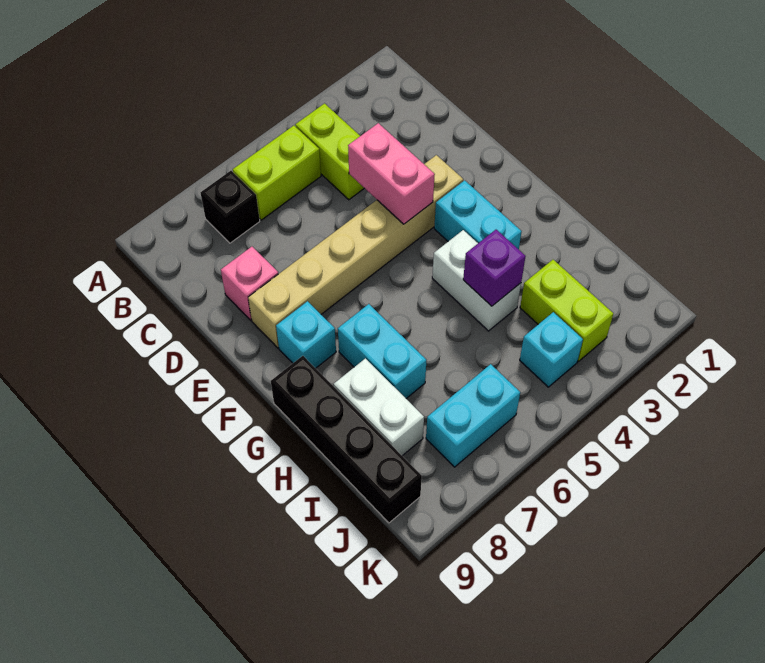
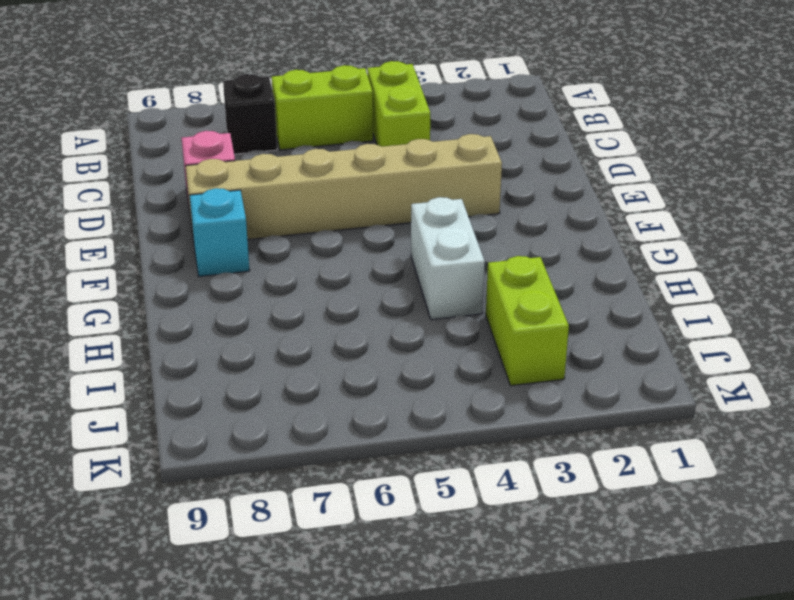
none -> cyan 1x2 brick [434,180,522,249]
none -> cyan 1x2 brick [338,304,426,398]
none -> black 1x4 brick [271,356,422,523]

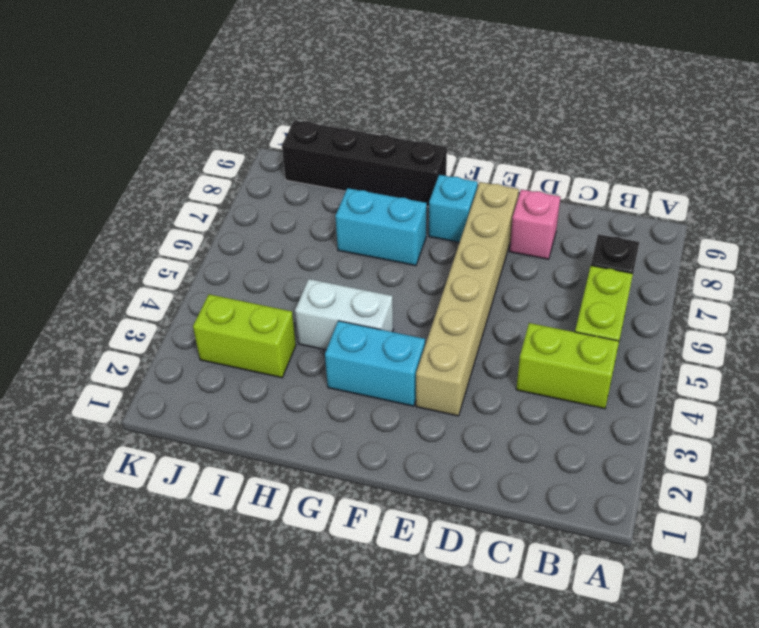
none -> white 1x2 brick [334,358,424,456]
none -> cyan 1x1 brick [520,312,583,387]
none -> cyan 1x2 brick [426,364,520,467]

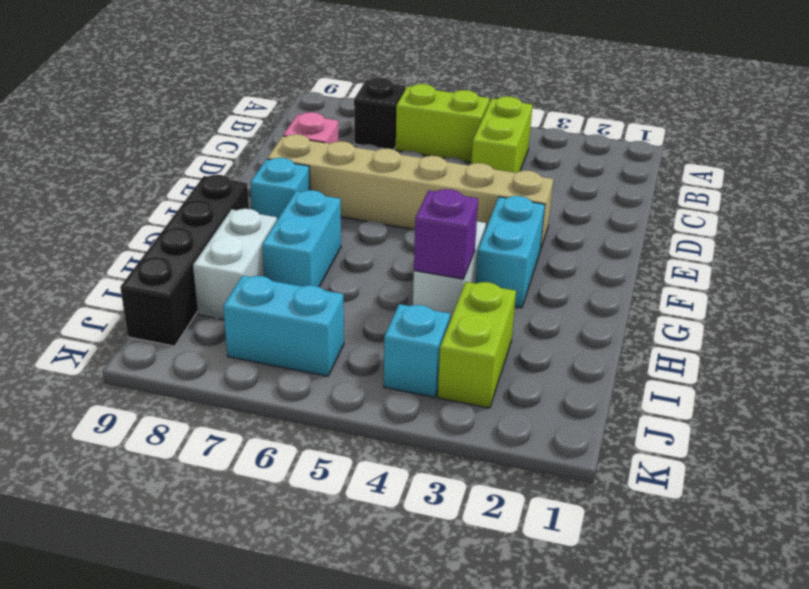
none -> pink 1x2 brick [348,123,435,224]

